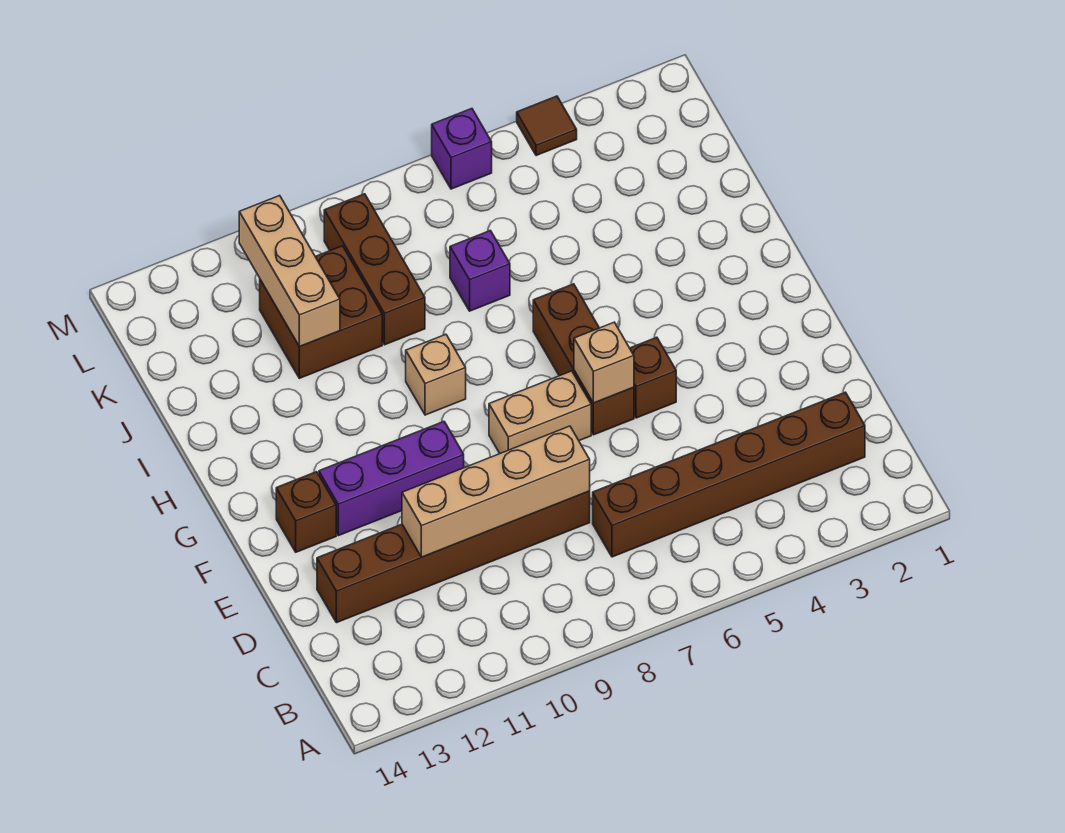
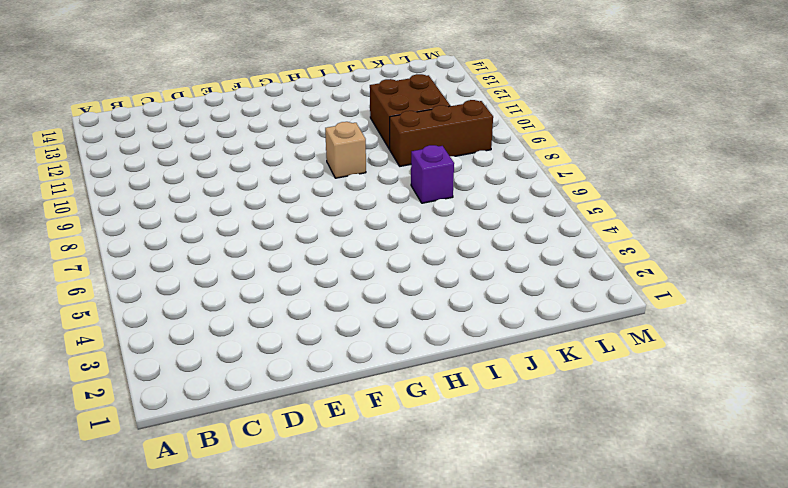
none -> brown 1x6 brick [593,392,865,557]
none -> brown 1x6 brick [317,491,590,623]
none -> brown 1x1 brick [630,337,676,418]

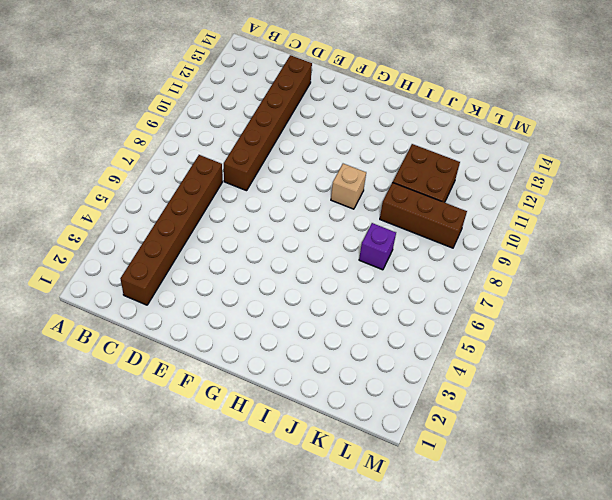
none -> brown 1x1 brick [630,337,676,418]
none -> brown 1x3 brick [533,284,634,435]
none -> tan 1x2 brick [489,371,591,453]

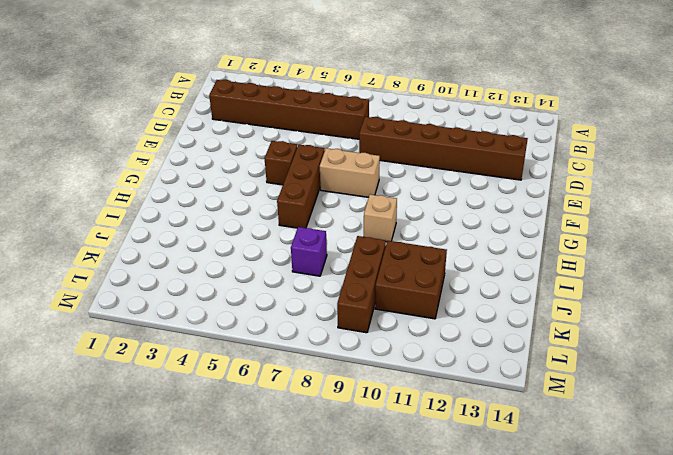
none -> purple 1x3 brick [319,422,464,536]
none -> brown 1x1 brick [276,472,336,552]
none -> brown 1x1 tile [517,96,577,156]

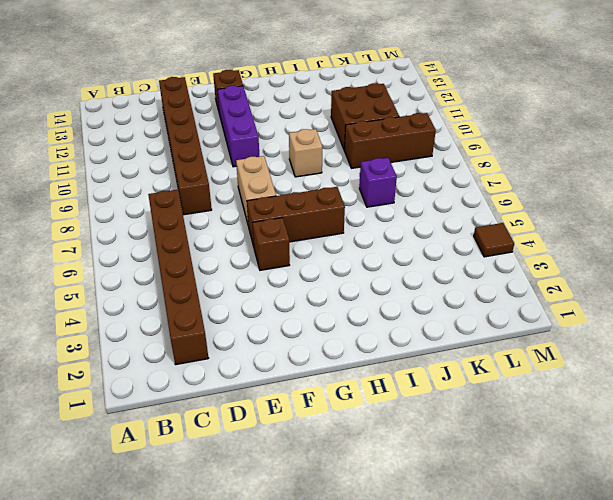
none -> purple 1x1 brick [432,109,492,189]
none -> tan 1x4 brick [402,426,590,557]
none -> tan 1x1 brick [574,322,634,403]

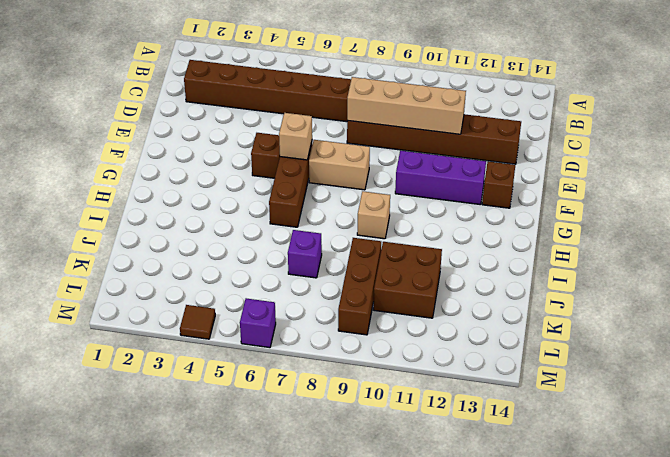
none -> tan 1x3 brick [239,196,340,347]

